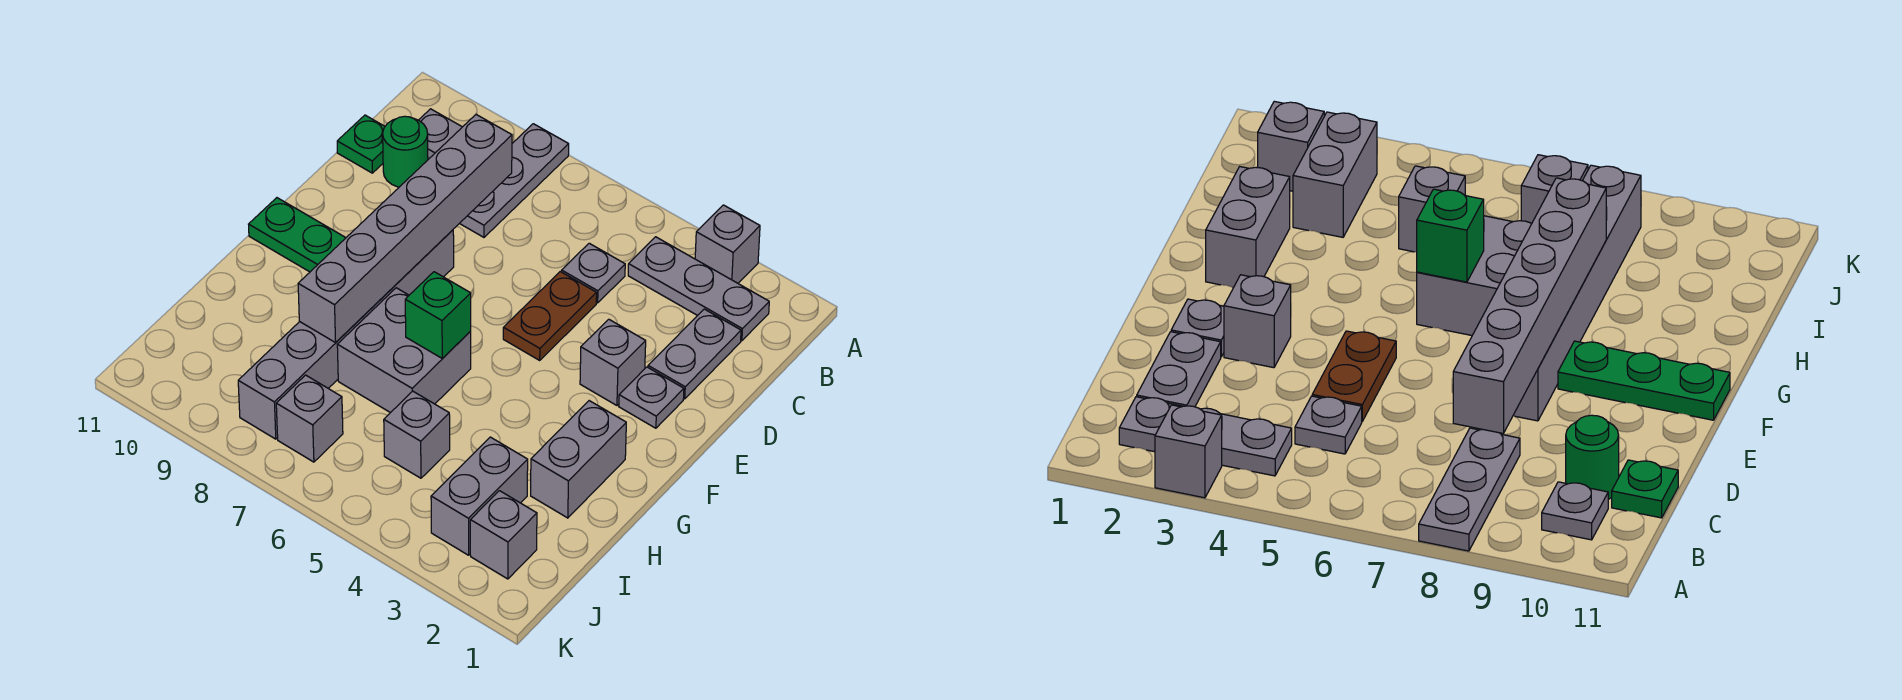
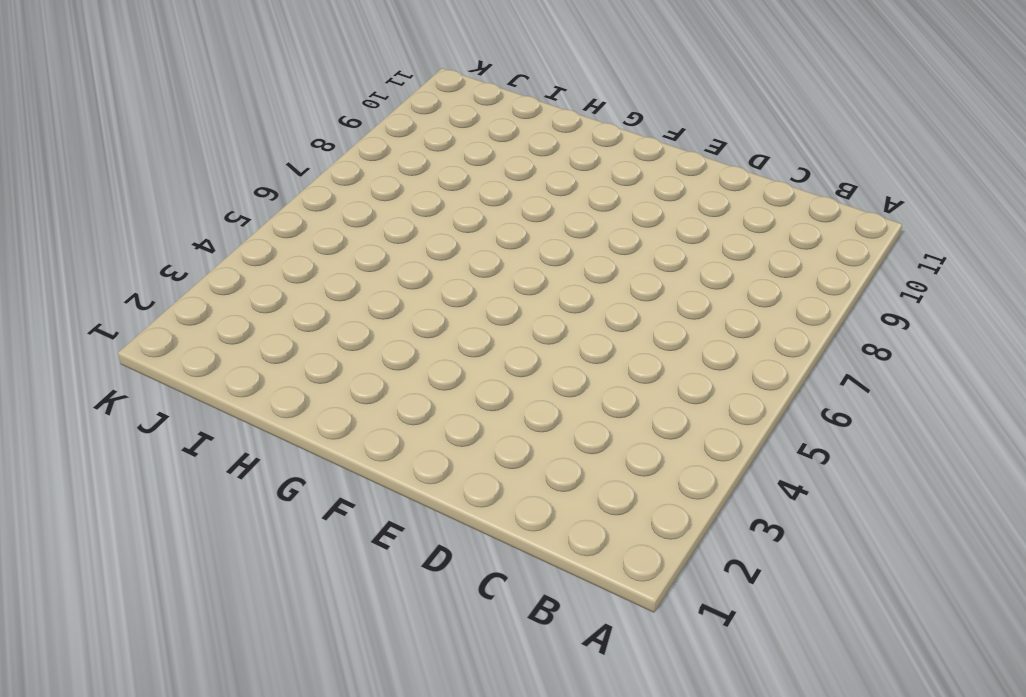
none -> grey 1x1 brick [695,205,760,283]
none -> grey 1x3 plate [459,124,569,237]
none -> grey 1x3 plate [628,237,769,341]

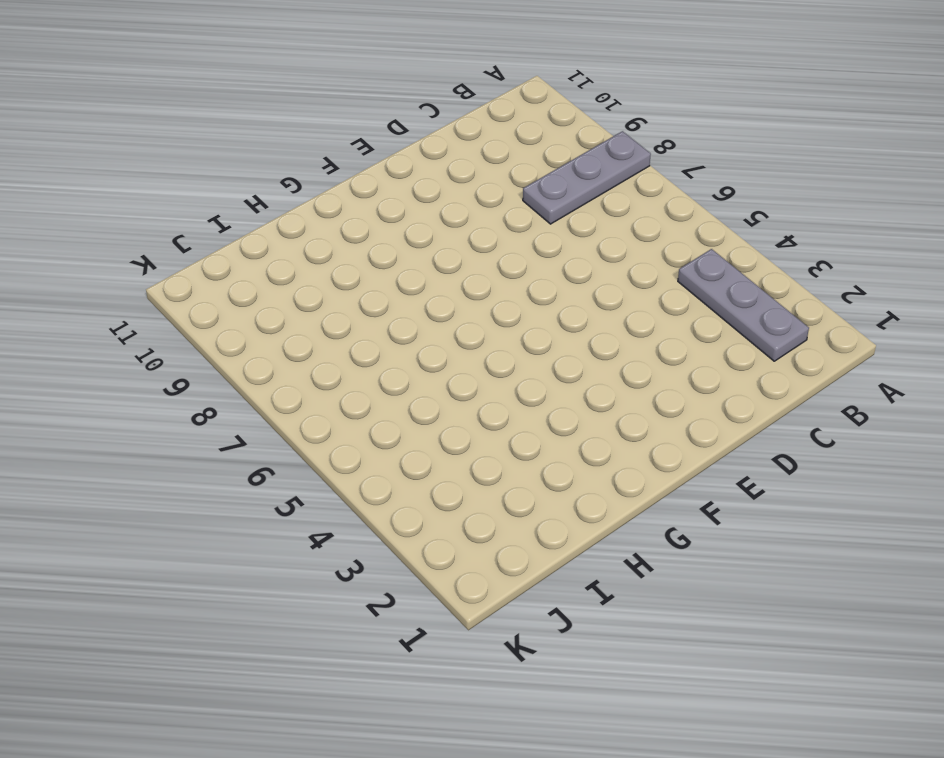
none -> grey 1x1 brick [695,205,760,283]
none -> grey 1x1 plate [419,109,462,159]
none -> grey 1x2 plate [648,309,741,399]

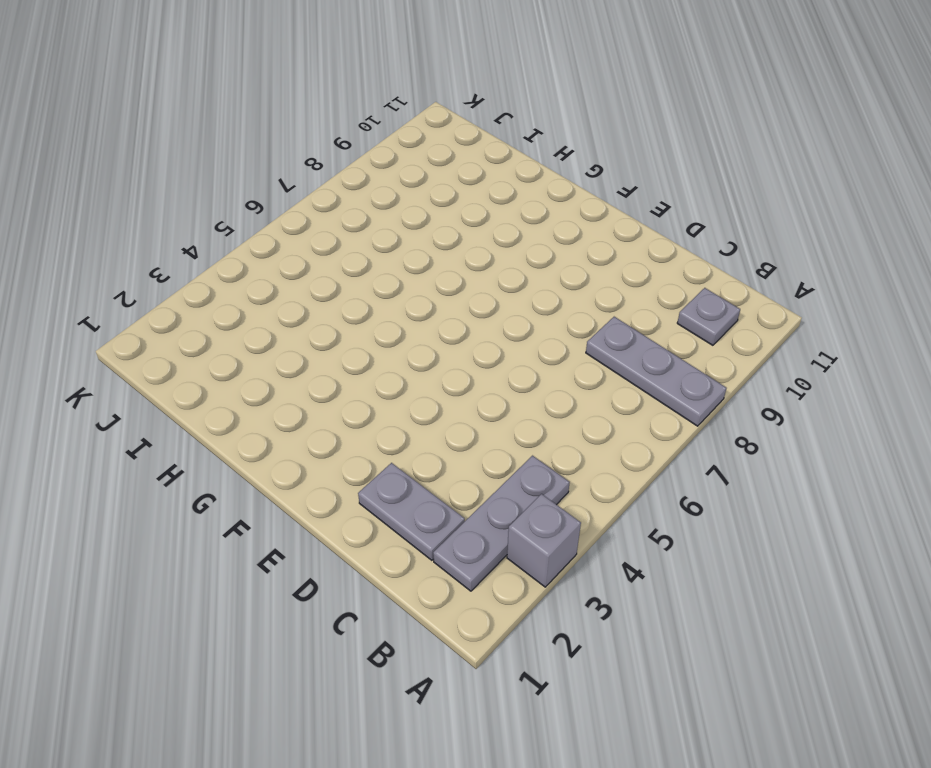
none -> grey 1x1 plate [562,243,625,303]
none -> green 1x1 round brick [383,116,428,187]
none -> green 1x1 plate [337,115,385,173]

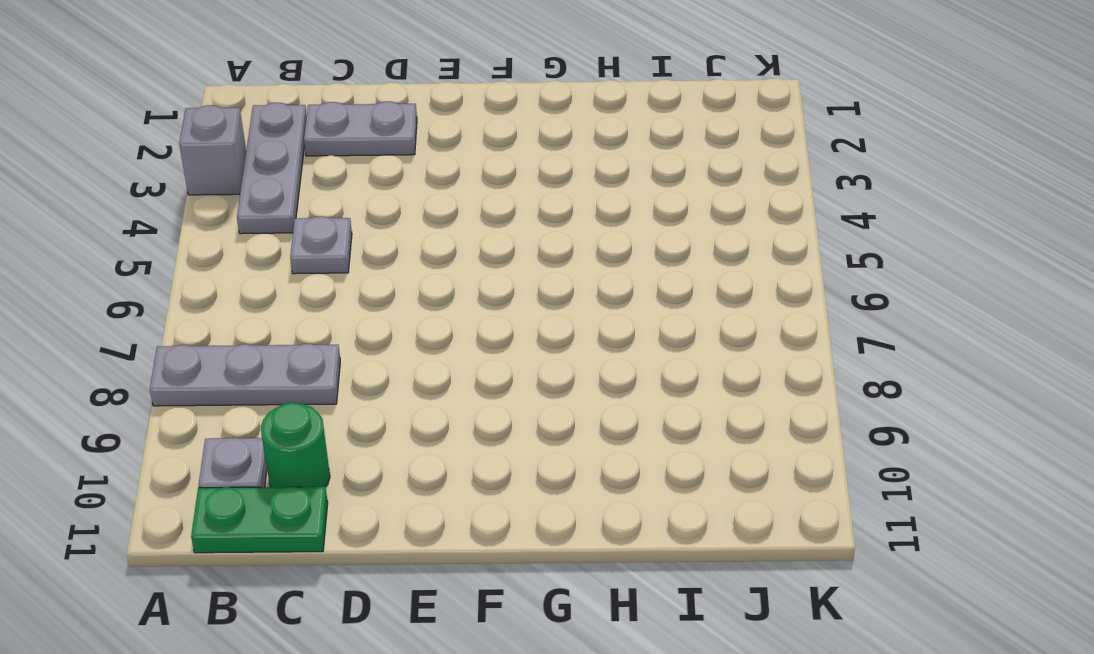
green 1x2 plate [191,487,328,553] -> green 1x1 plate [337,115,385,173]
none -> brown 1x2 plate [503,272,597,360]
none -> grey 1x1 plate [619,367,684,428]
none -> grey 1x1 brick [580,319,646,405]

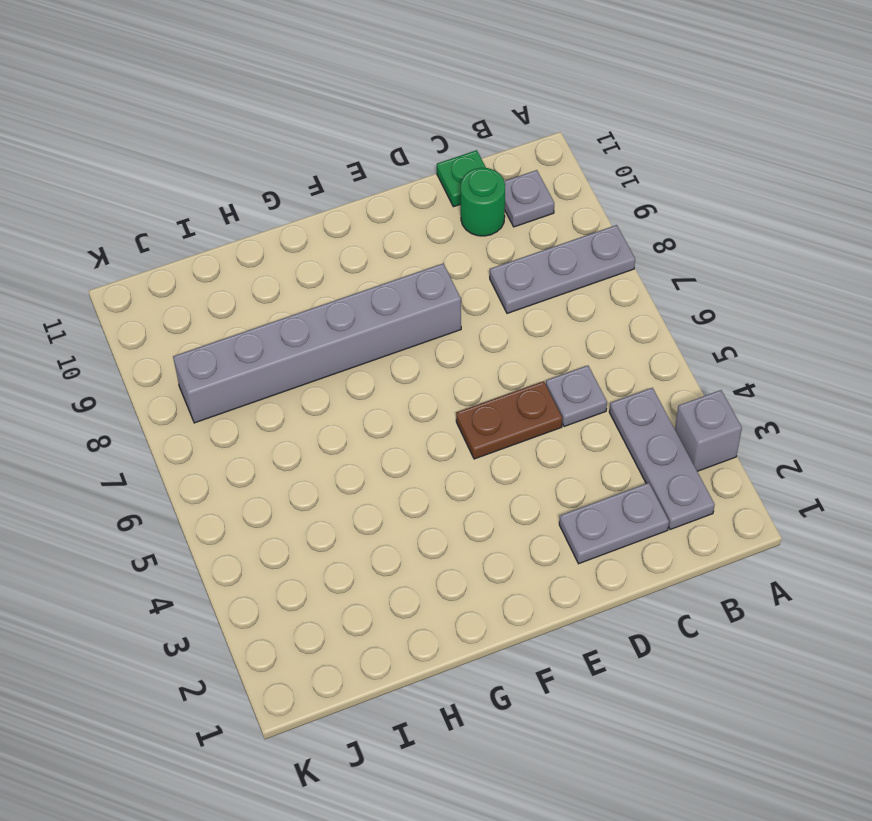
none -> grey 1x1 plate [619,367,684,428]
none -> grey 1x1 brick [580,319,646,405]
none -> green 1x3 plate [249,198,346,272]

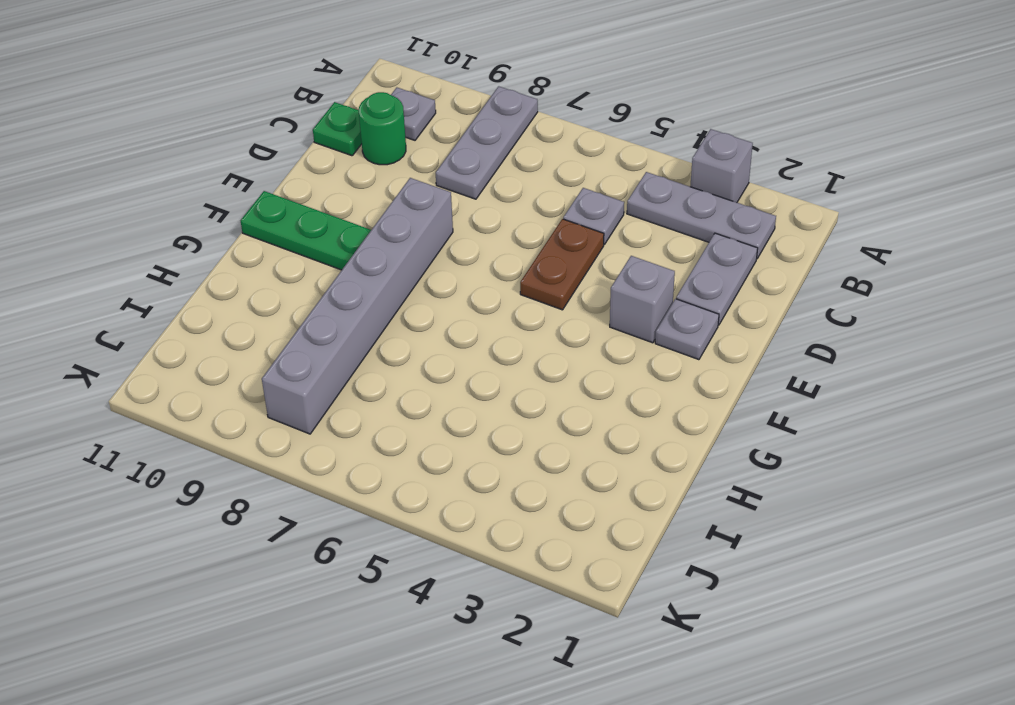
none -> grey 1x2 brick [531,401,626,518]
none -> grey 2x2 brick [337,288,471,413]
none -> grey 1x2 brick [431,437,528,555]

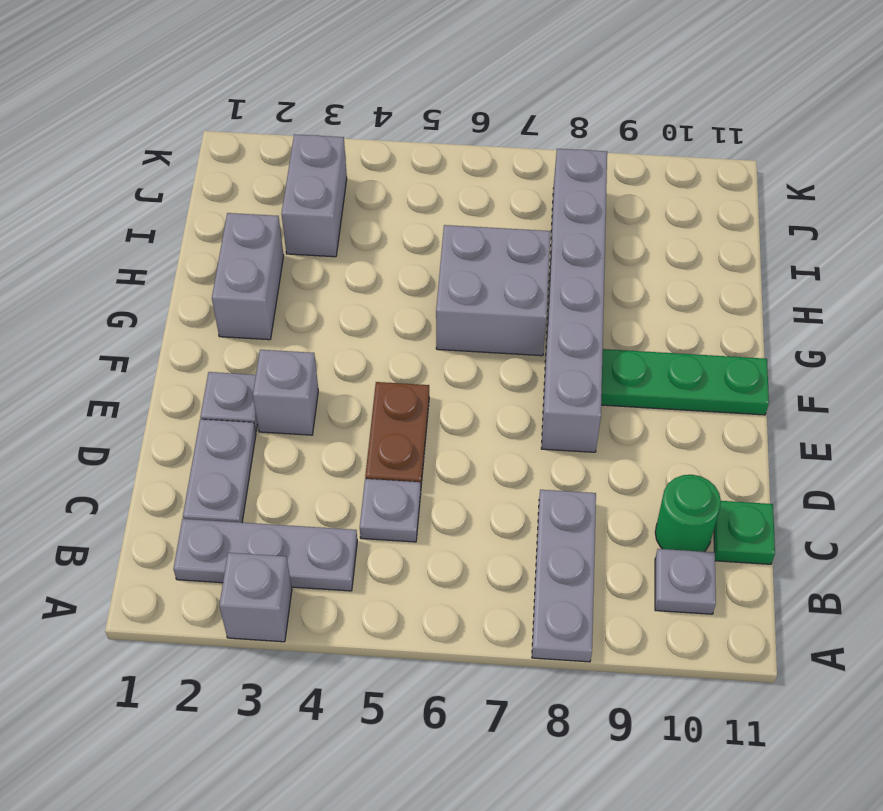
none -> grey 1x1 brick [384,391,450,478]
none -> grey 1x1 brick [470,491,537,579]
none -> grey 1x1 brick [276,375,343,462]

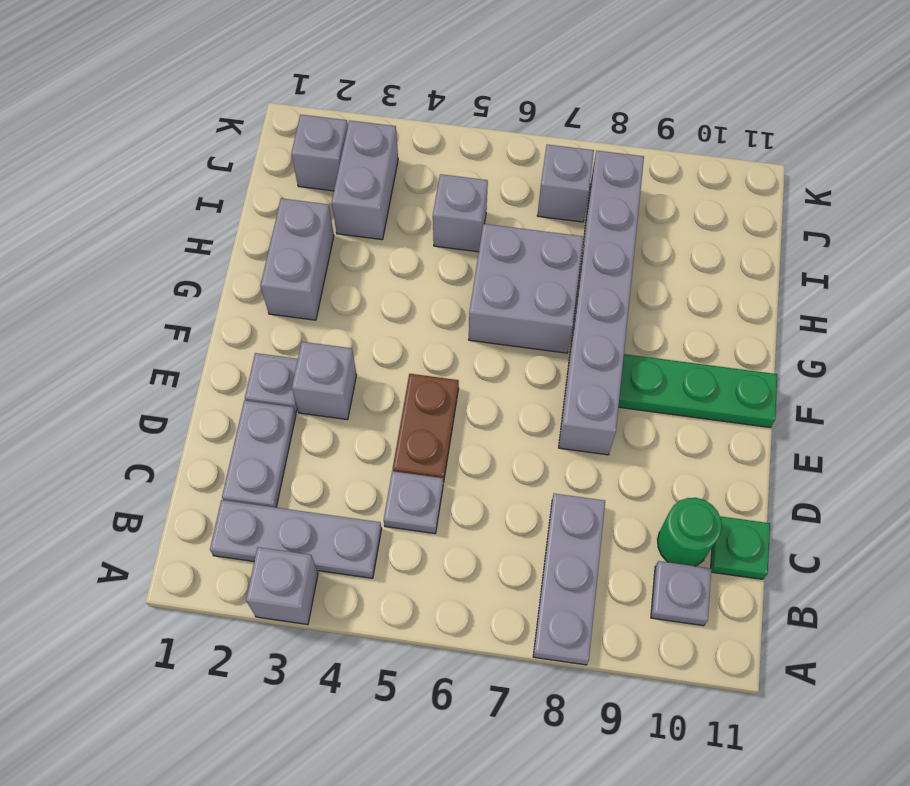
none -> grey 1x6 brick [298,115,512,343]
none -> green 1x1 brick [405,272,471,359]

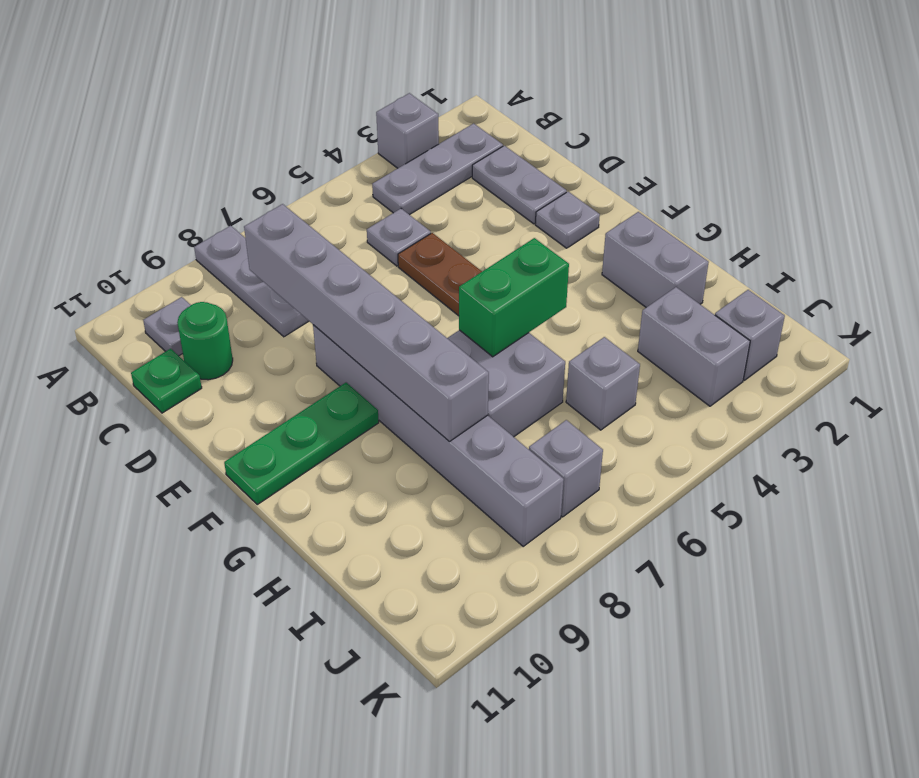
green 1x2 brick [459,238,569,357] -> green 1x1 brick [405,272,471,359]
none -> grey 1x1 brick [580,319,646,405]

